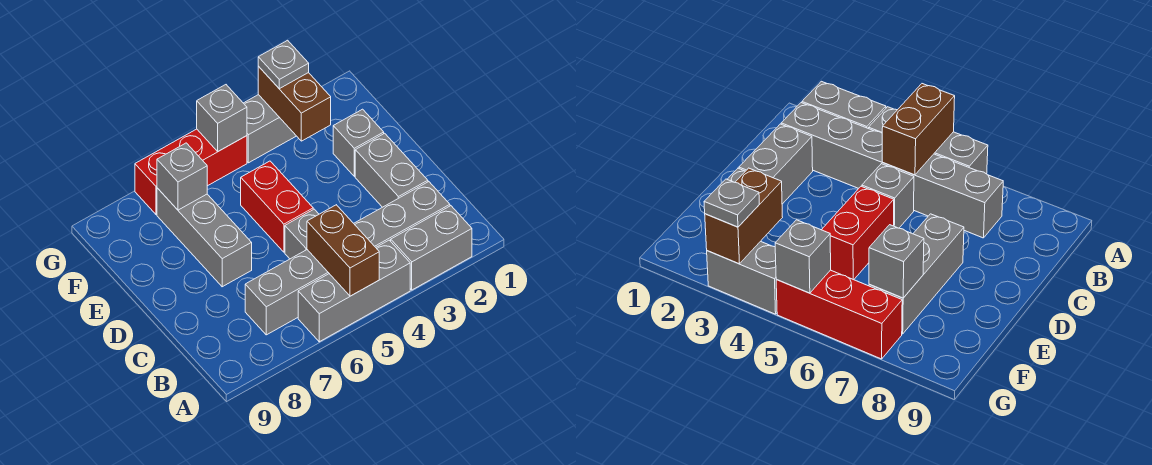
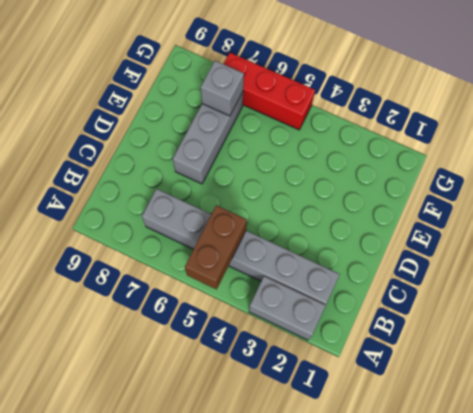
none -> grey 1x3 brick [298,240,410,342]
none -> grey 1x2 brick [355,133,428,207]
none -> grey 1x1 brick [285,209,319,259]

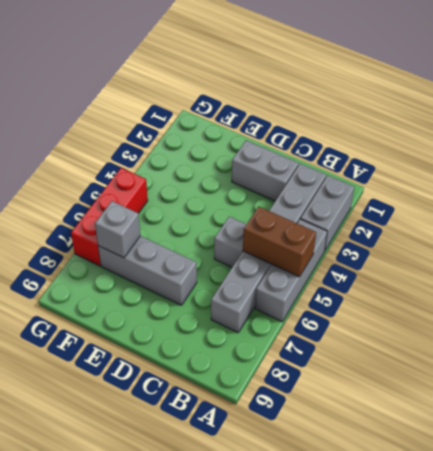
none -> red 1x2 brick [241,161,313,252]
none -> grey 1x1 brick [333,109,384,176]
none -> grey 1x2 brick [244,95,296,163]

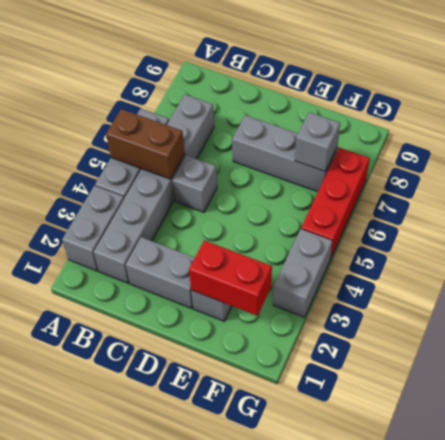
red 1x2 brick [189,240,272,316] -> red 1x2 brick moved to [241,161,313,252]
none -> brown 1x2 brick [258,66,331,141]
none -> grey 1x1 brick [197,85,247,151]
none -> grey 1x1 plate [258,40,309,89]

